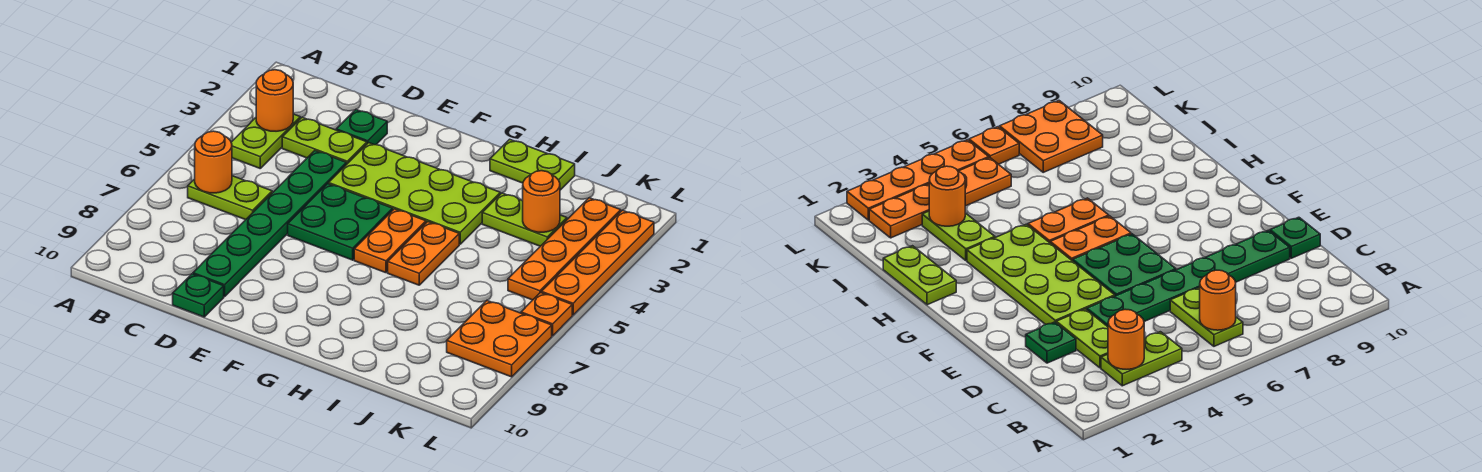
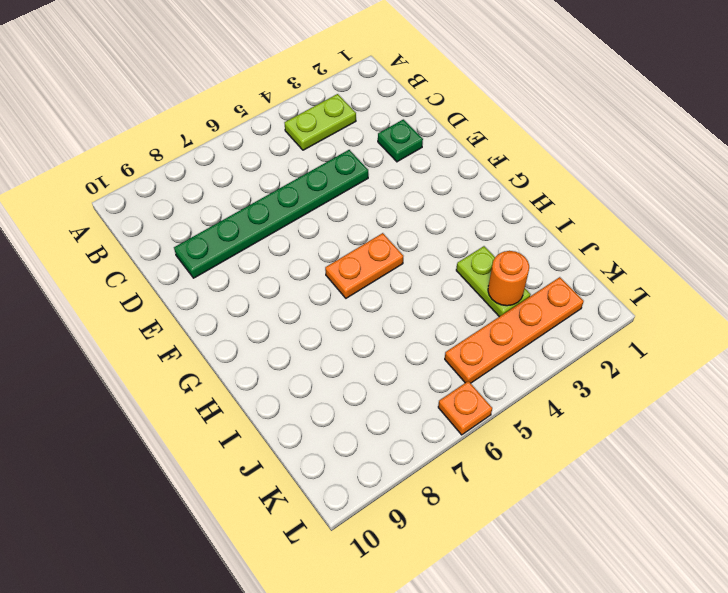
none -> lime 1x2 plate [188,176,272,220]
none -> lime 1x2 plate [282,117,367,164]
none -> green 1x1 plate [173,274,224,317]

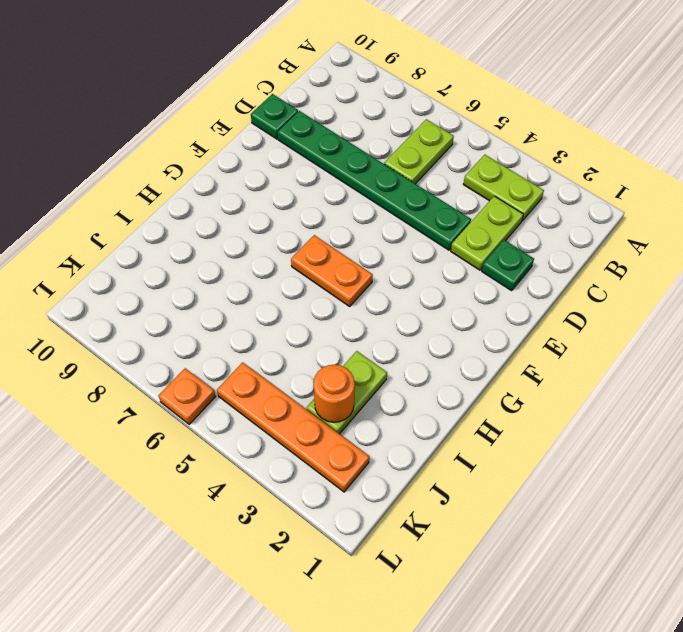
none -> lime 2x4 plate [329,143,500,244]
none -> green 2x2 plate [288,184,393,260]
none -> lime 1x2 plate [490,139,575,190]

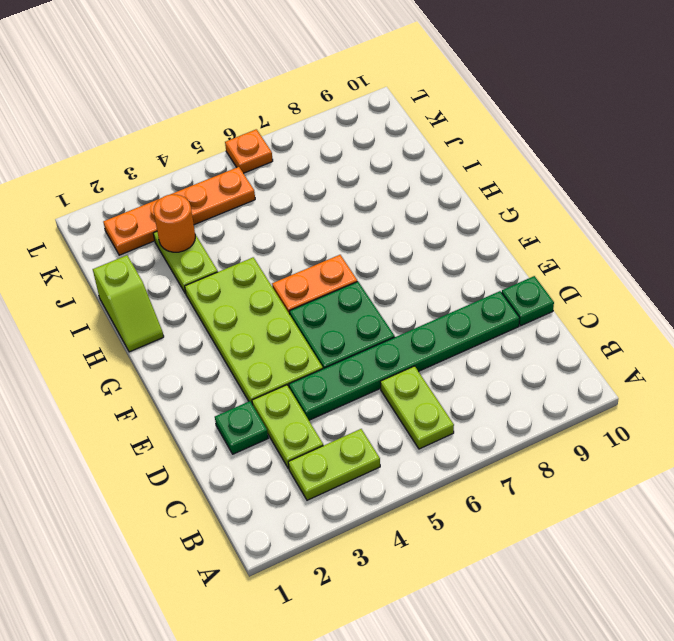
lime 1x2 slope [93,255,164,352] -> lime 1x2 plate [490,139,575,190]
none -> orange 1x2 plate [388,222,459,285]
none -> orange 2x2 plate [447,301,552,377]
none -> orange 1x4 plate [541,210,654,315]

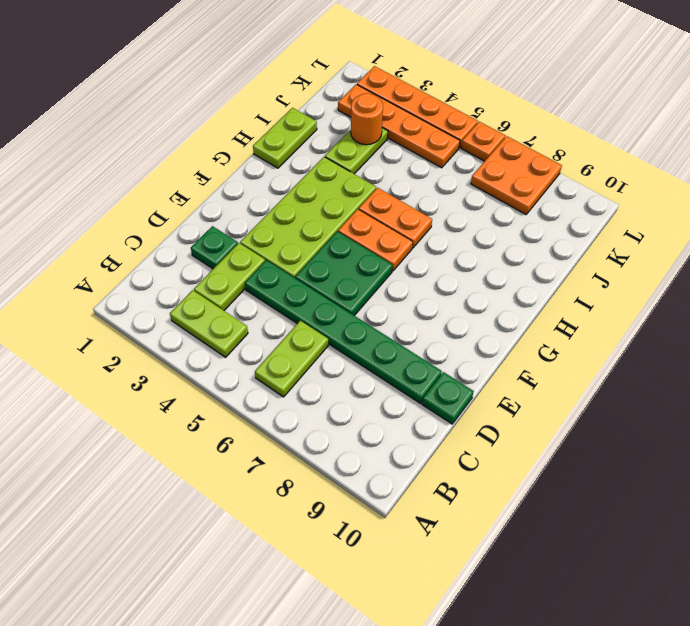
none -> orange 1x1 round brick [256,70,293,131]
none -> orange 1x1 round brick [195,131,232,193]

